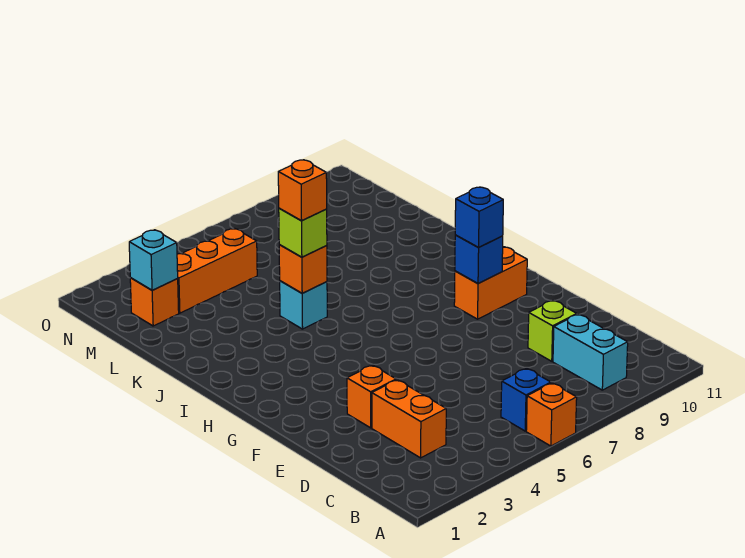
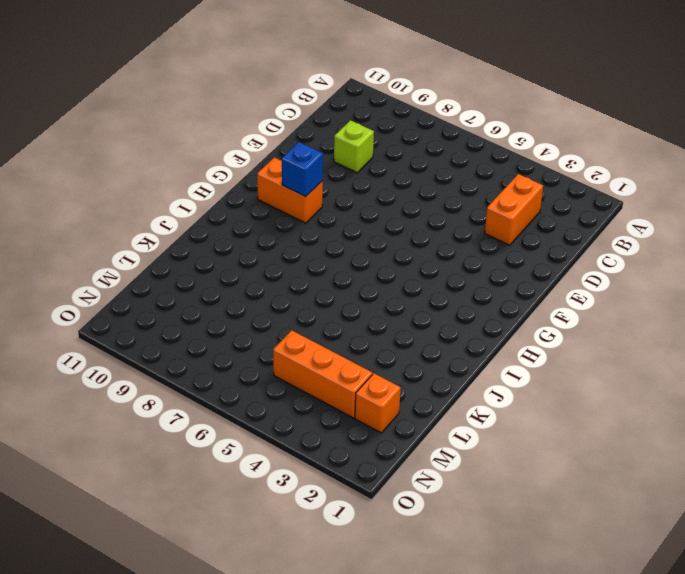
none -> orange 1x1 brick [526,383,577,446]
none -> blue 1x1 brick [501,368,551,431]
none -> cyan 1x2 brick [553,314,628,390]

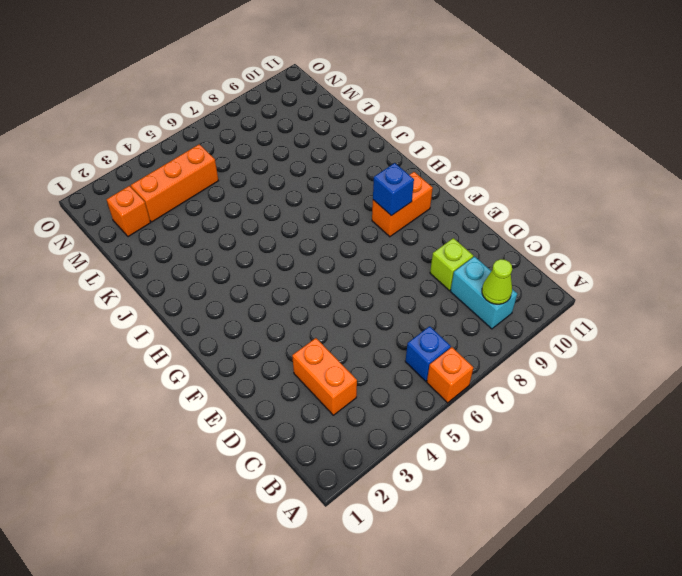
lime 1x1 cone [482,259,512,304] -> none
none -> orange 1x1 brick [347,365,396,428]
none -> cyan 1x1 brick [280,281,327,329]
none -> orange 1x1 brick [279,245,327,293]

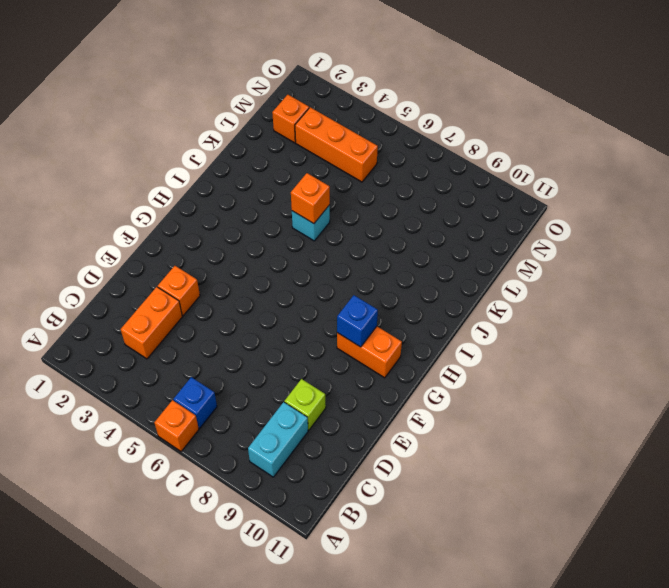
none -> cyan 1x1 brick [129,230,178,290]
none -> blue 1x1 brick [455,187,503,248]
none -> lime 1x1 brick [279,208,327,257]

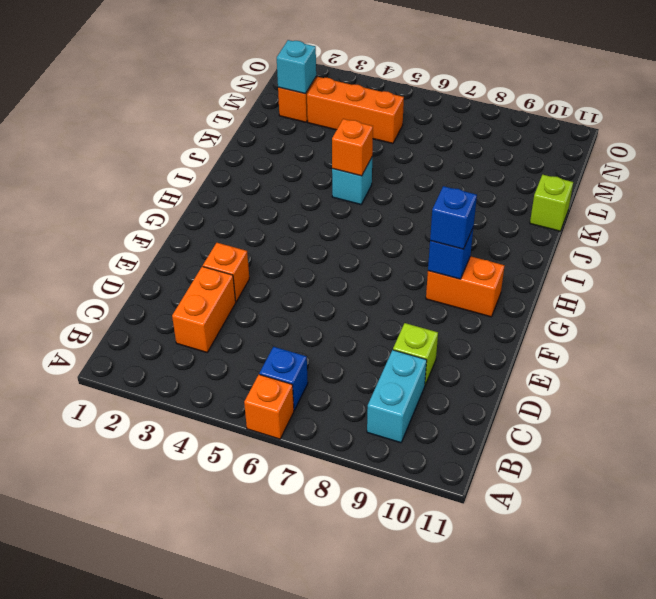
lime 1x1 brick [530,175,573,231] -> lime 1x1 brick moved to [279,208,327,257]
none -> orange 1x1 brick [278,160,327,221]

